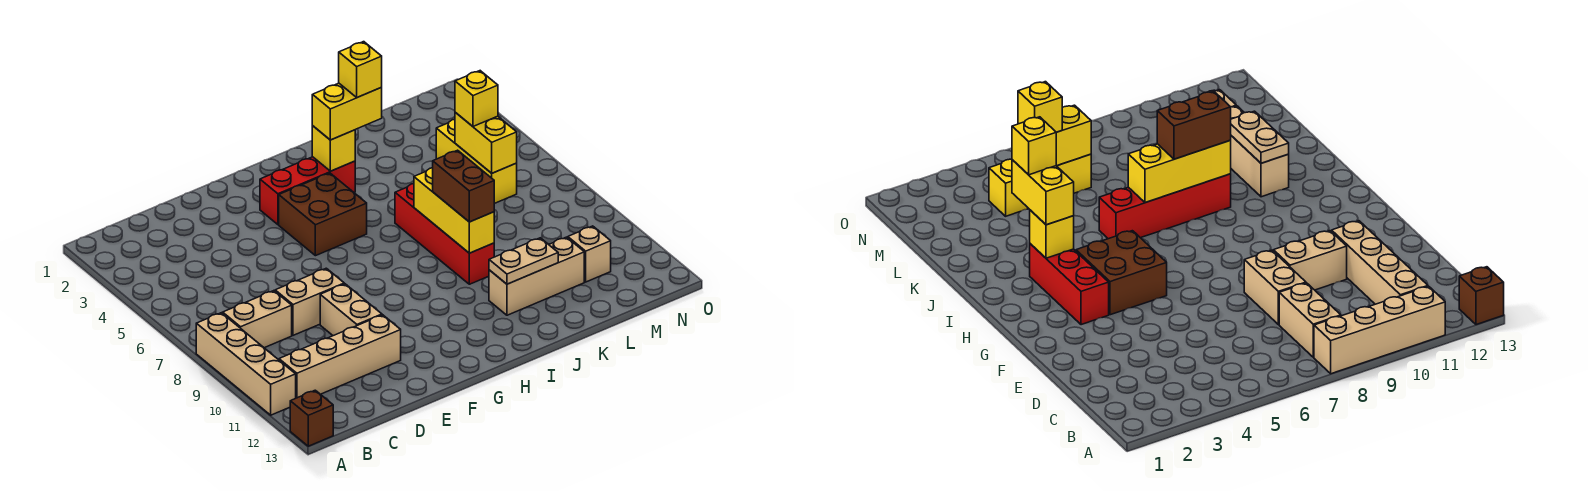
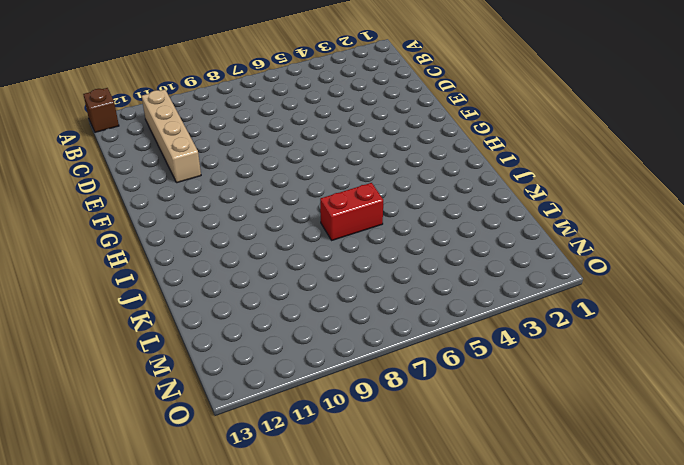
red 1x2 brick [320,183,383,240] -> red 1x4 brick [395,184,494,284]
none -> tan 1x4 brick [196,313,296,415]
none -> tan 1x2 brick [223,291,292,348]
none -> tan 1x2 brick [275,268,344,335]

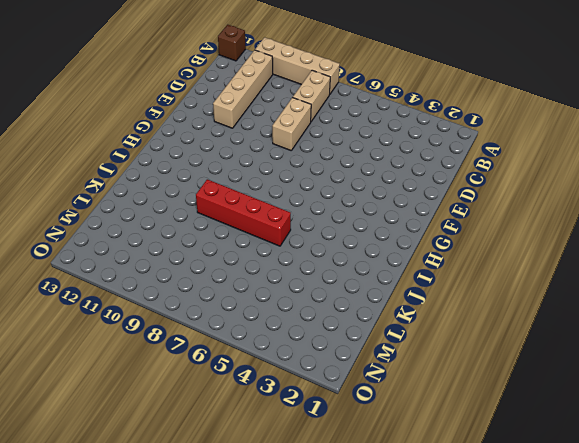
none -> tan 1x2 brick [320,284,382,336]
none -> red 1x3 brick [260,157,355,225]
none -> brown 2x2 brick [279,173,367,256]

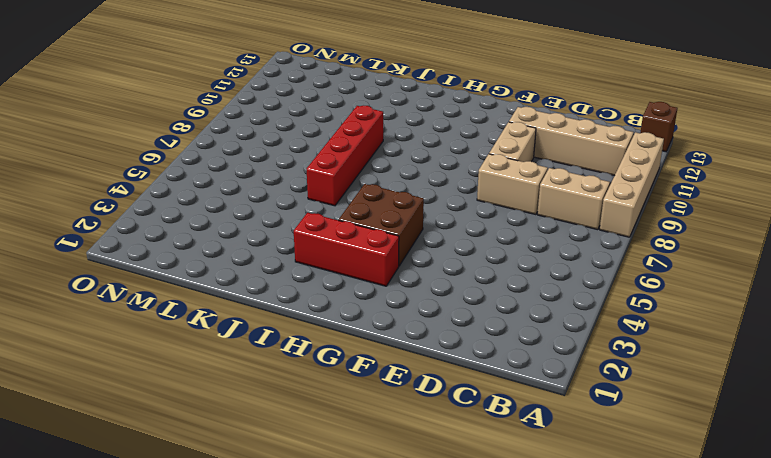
none -> tan 1x3 brick [489,237,584,315]
none -> yellow 1x3 brick [436,119,517,204]
none -> tan 1x1 brick [568,226,611,282]

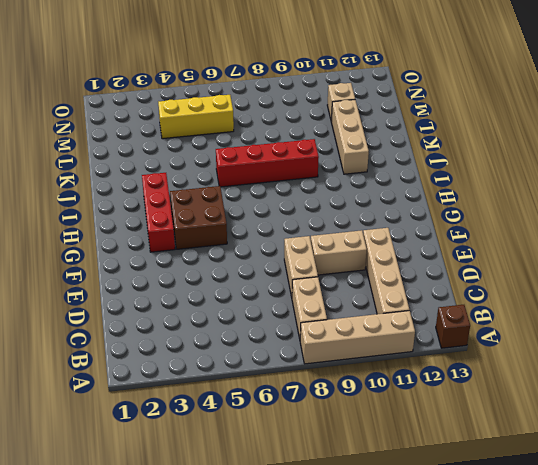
none -> yellow 1x1 brick [312,126,355,171]
none -> yellow 1x3 brick [414,168,494,253]
none -> tan 1x2 plate [489,238,558,284]

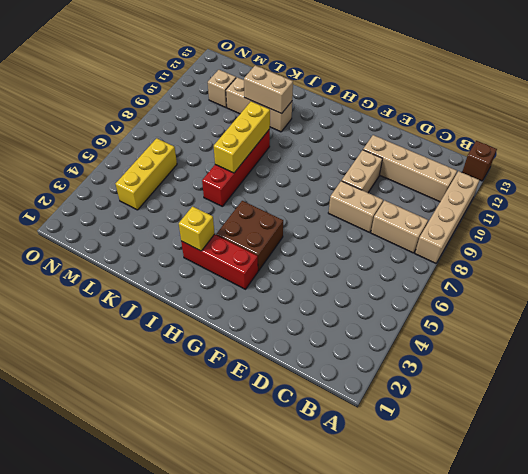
tan 1x2 brick [244,65,293,114] -> tan 1x2 plate [489,238,558,284]
none -> yellow 1x2 brick [455,113,517,173]
none -> yellow 1x2 brick [312,83,382,140]
none -> brown 1x2 brick [433,150,494,222]

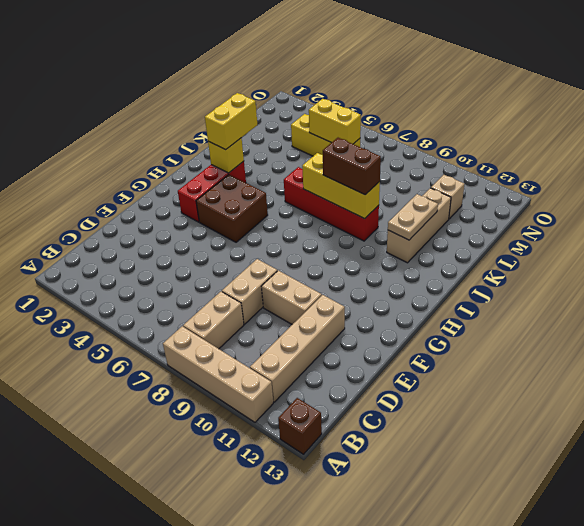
none -> yellow 1x1 brick [455,71,498,126]
none -> yellow 1x1 brick [339,42,382,97]

